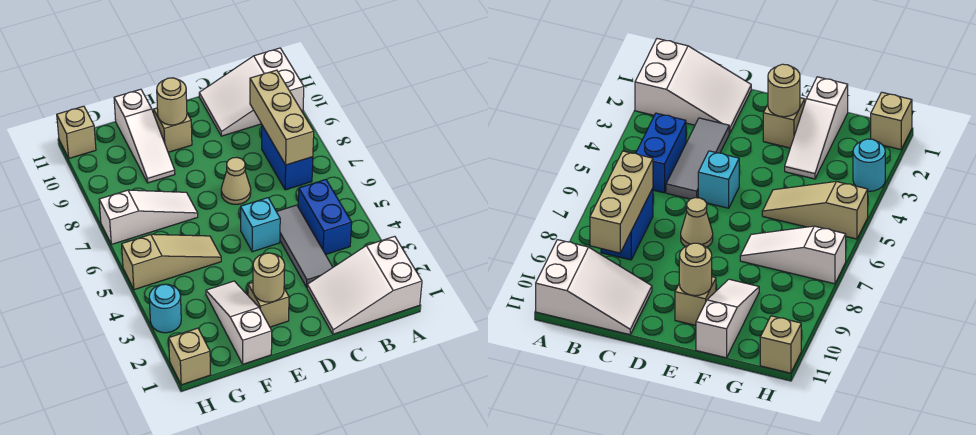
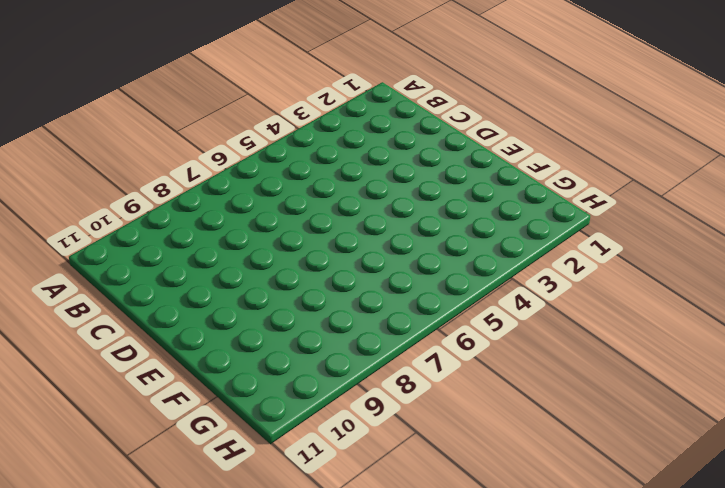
none -> white 2x3 slope [307,236,422,334]
none -> white 2x3 slope [199,48,304,136]
none -> blue 1x2 brick [298,180,352,255]

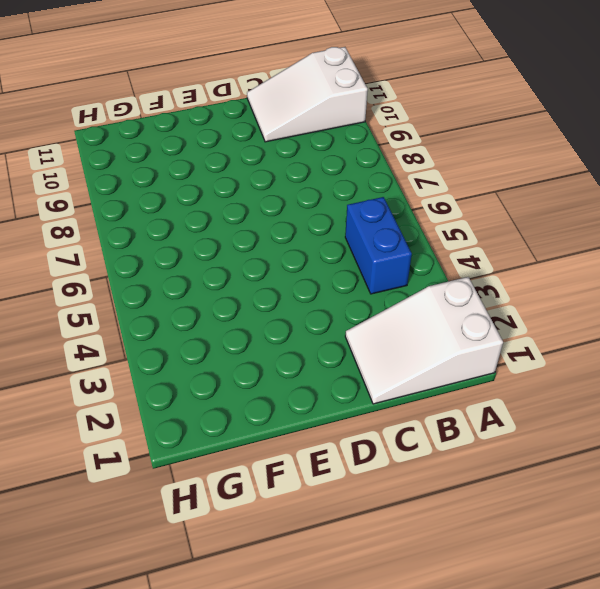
none -> blue 1x2 brick [262,126,313,190]
none -> grey 1x3 tile [276,205,333,287]
none -> cyan 1x1 brick [241,198,280,252]

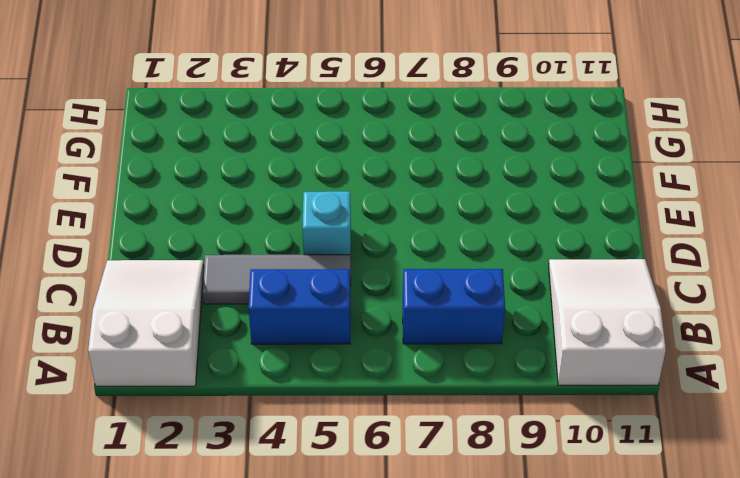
none -> tan 1x1 cone [221,157,251,204]
none -> tan 1x1 brick [248,282,289,327]
none -> tan 1x1 brick [154,108,192,152]

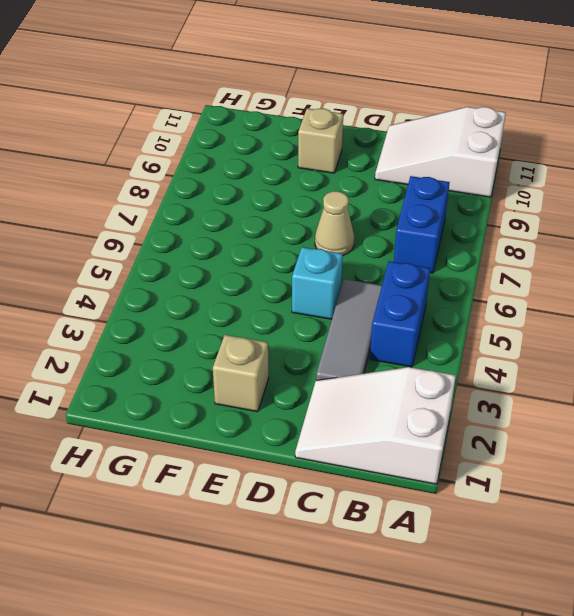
none -> white 1x3 slope [206,281,272,364]
none -> tan 1x3 slope [122,234,221,290]
none -> white 1x3 slope [99,190,198,244]

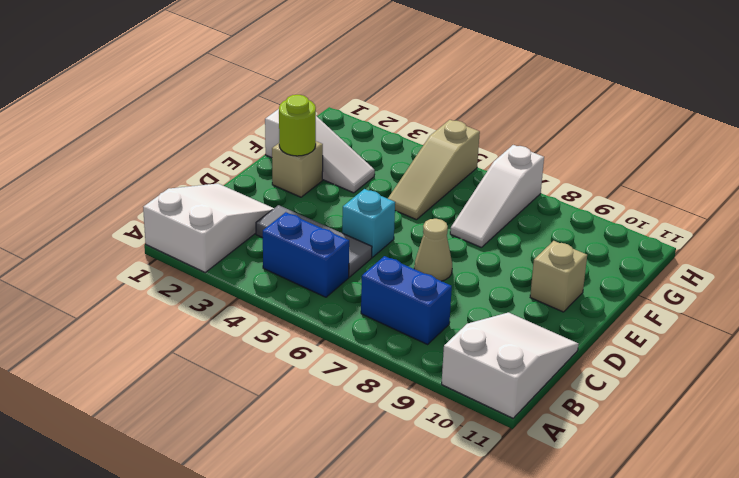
lime 1x1 round brick [279,95,316,156] -> tan 1x1 round brick [253,253,285,302]
none -> white 1x3 slope [114,89,175,183]
none -> tan 1x1 brick [169,328,210,385]
none -> cyan 1x1 round brick [149,284,181,333]

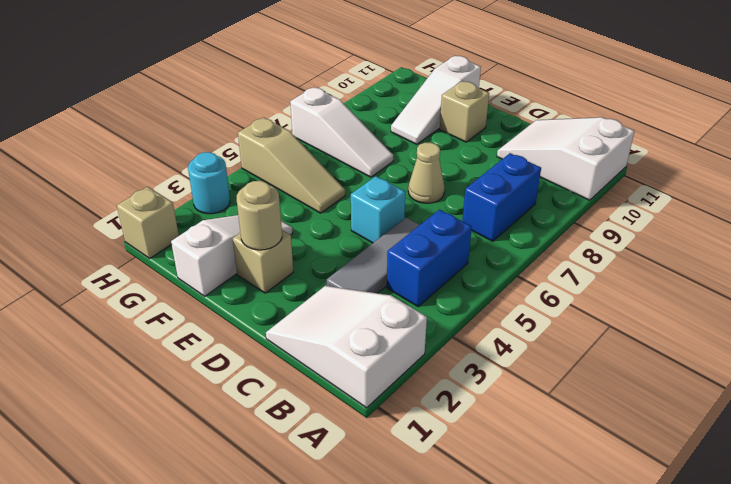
none -> tan 1x1 brick [57,106,96,158]
none -> tan 1x3 brick [250,70,314,165]
none -> tan 1x1 round brick [157,78,187,125]

